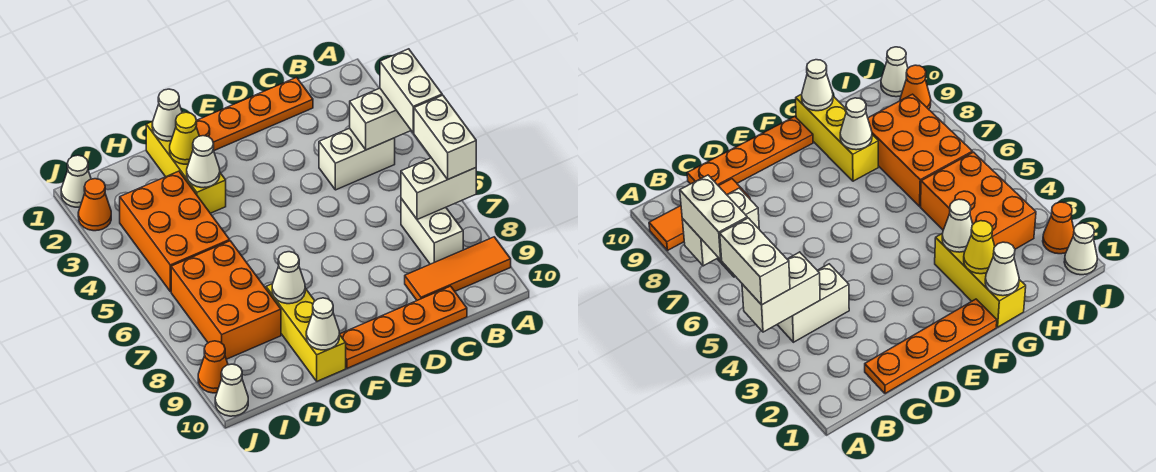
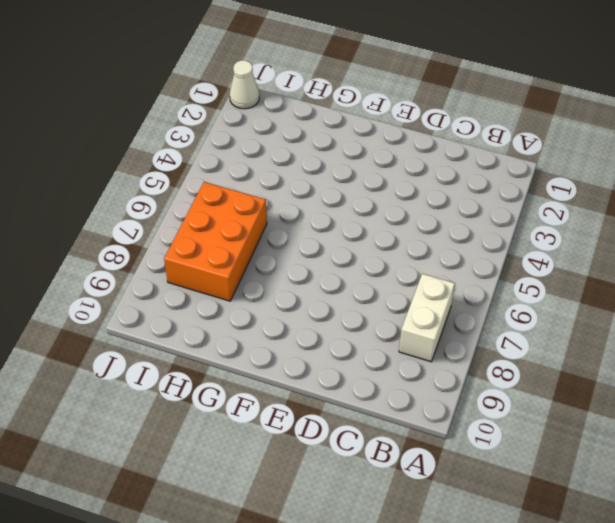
none -> orange 1x3 tile [405,237,511,300]
none -> white 1x2 brick [319,128,395,190]
none -> orange 1x4 plate [196,77,313,151]

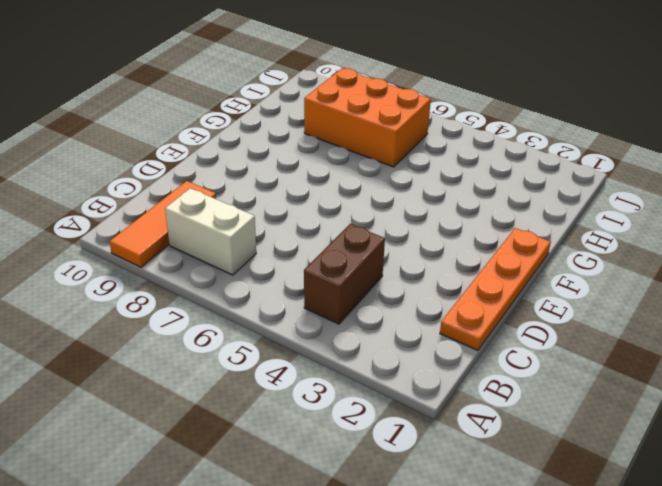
brown 1x2 brick [304,224,385,324] -> white 1x2 brick [319,128,395,190]
none -> orange 1x4 plate [340,286,467,368]
none -> yellow 1x3 brick [146,122,226,213]
none -> yellow 1x3 brick [266,284,346,381]

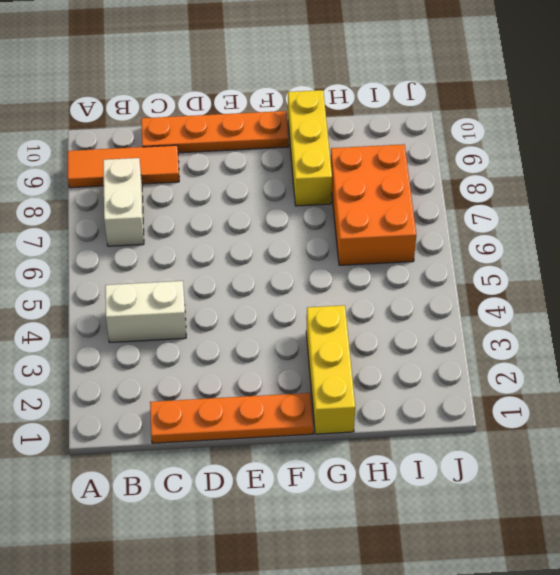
none -> orange 2x3 brick [120,171,230,292]
none -> white 1x1 cone [61,155,91,207]
none -> orange 1x1 cone [78,179,111,231]

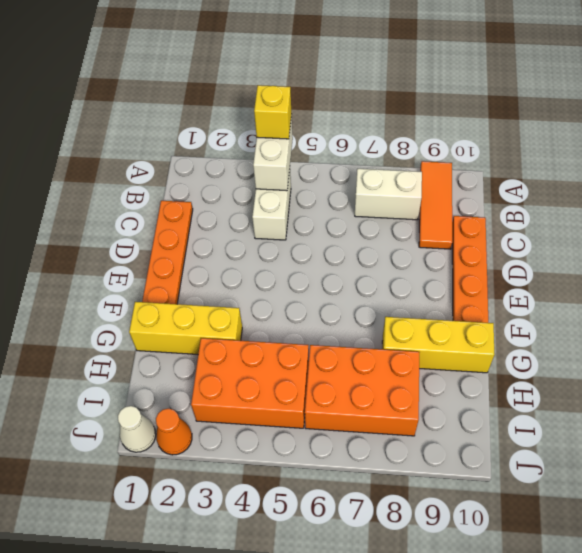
yellow 1x1 brick [254,85,292,139] -> white 1x2 brick [380,49,442,133]
none -> orange 1x1 cone [198,341,228,393]
none -> white 1x1 cone [215,364,248,416]
none -> white 1x2 brick [401,158,476,220]

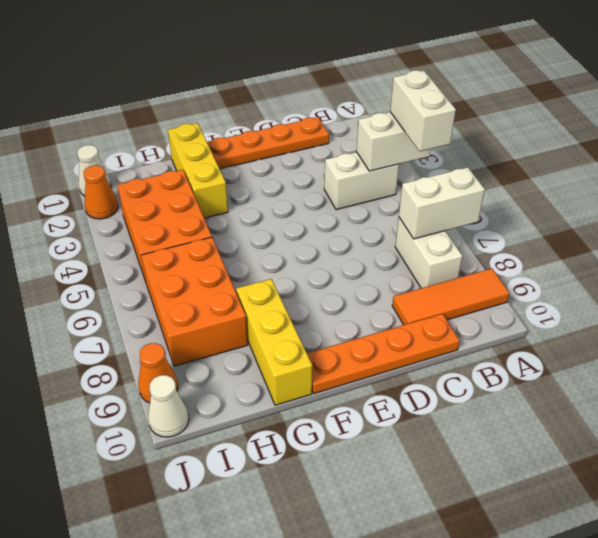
none -> white 1x1 cone [152,89,182,141]
none -> yellow 1x1 cone [170,112,199,164]
none -> white 1x1 cone [187,136,220,188]

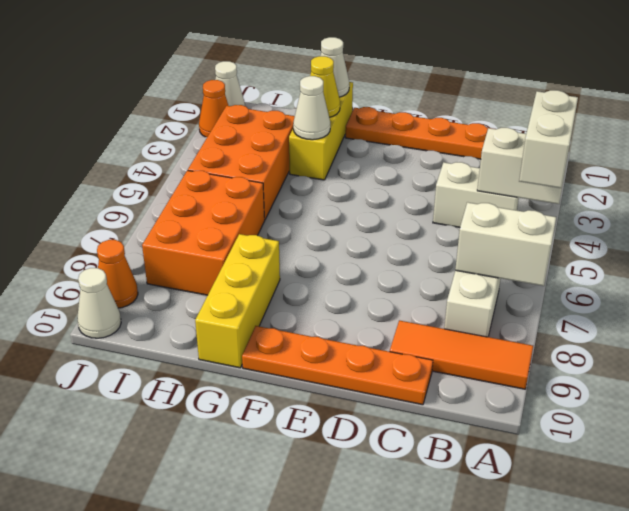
none -> white 1x1 cone [272,252,305,304]
none -> white 1x1 cone [306,298,339,350]
none -> white 1x2 brick [414,95,476,179]

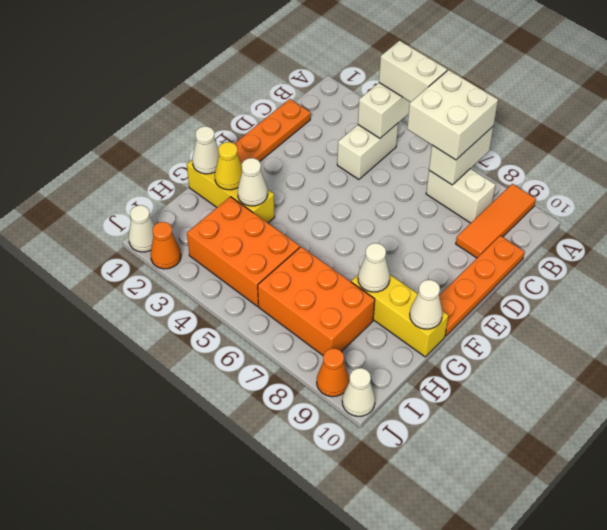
white 2x2 brick [407,70,498,160] -> white 1x2 brick [414,95,476,179]

